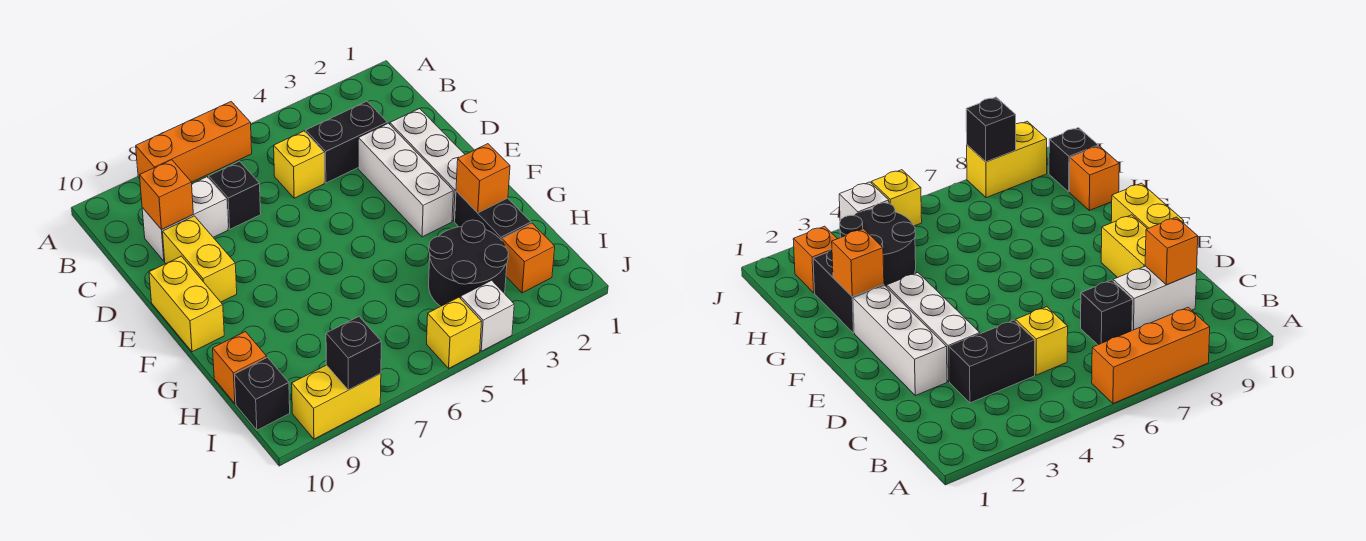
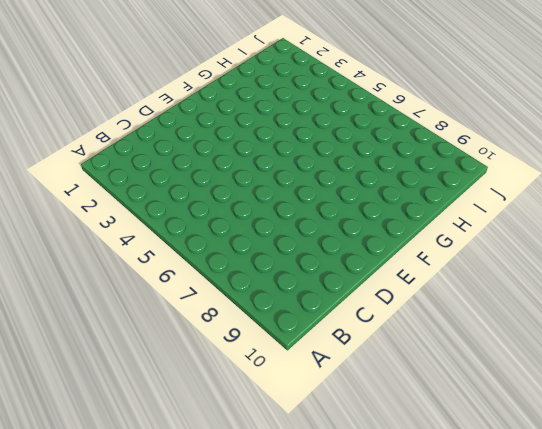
none -> orange 1x3 brick [136,102,252,182]
none -> black 1x2 brick [306,101,388,183]
none -> yellow 1x1 brick [274,131,324,198]

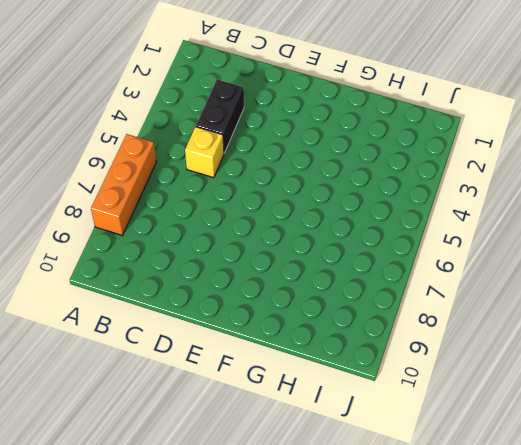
none -> black 1x1 brick [209,161,261,229]
none -> white 1x2 brick [142,177,228,261]
none -> white 1x3 brick [390,108,465,221]

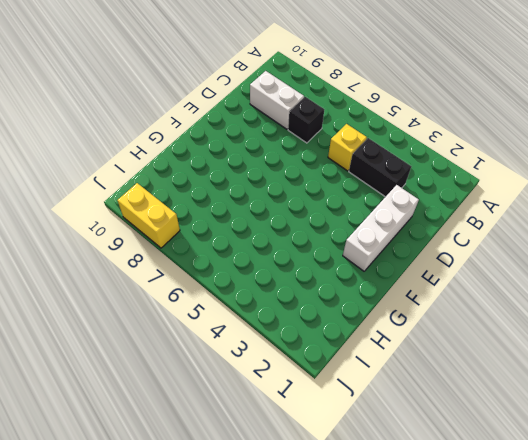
none -> orange 1x3 brick [136,102,252,182]
none -> white 1x3 brick [358,123,453,237]
none -> yellow 1x2 brick [163,216,237,302]

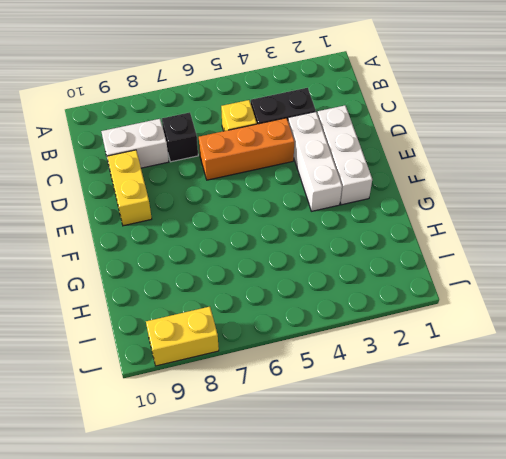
orange 1x3 brick [199,118,295,180] -> orange 1x3 brick moved to [136,102,252,182]
none -> yellow 1x2 brick [149,256,224,352]
none -> black 1x2 brick [455,191,531,241]
none -> black 2x2 round brick [429,220,509,306]

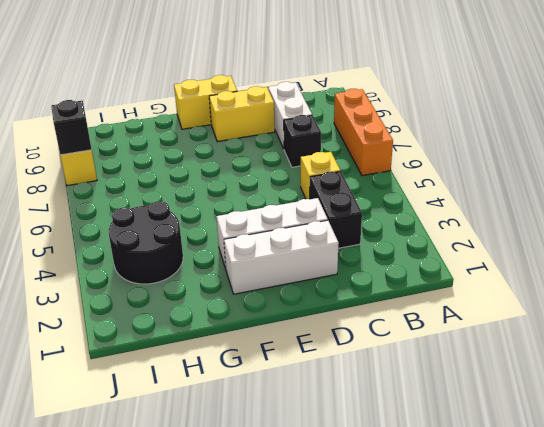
none -> black 1x2 brick [455,191,531,241]
none -> orange 1x1 brick [213,332,267,404]
none -> orange 1x1 brick [502,223,555,293]

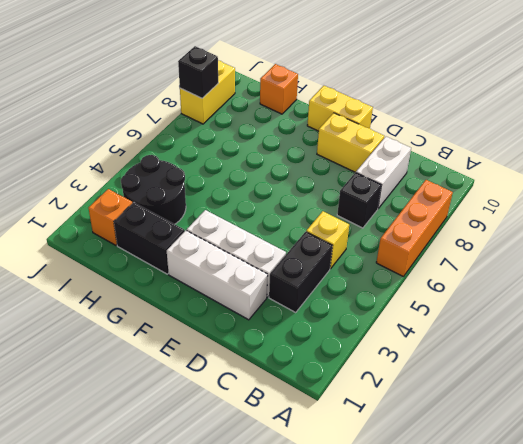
none -> black 1x1 brick [235,358,290,430]
none -> white 1x1 brick [461,280,514,351]
none -> yellow 1x1 brick [427,297,482,368]

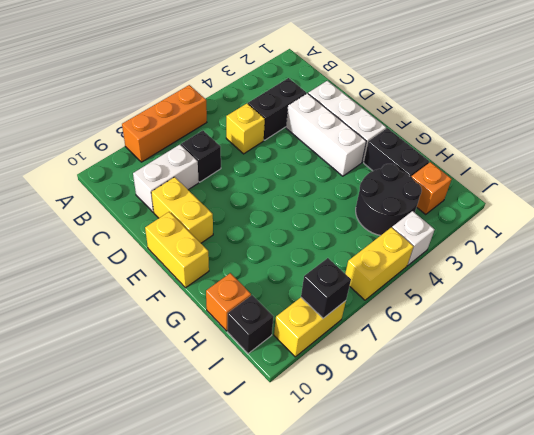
yellow 1x2 brick [345,227,414,300] -> yellow 1x1 brick [427,297,482,368]
none -> orange 1x1 brick [140,160,193,230]
none -> orange 1x1 brick [456,144,510,213]

